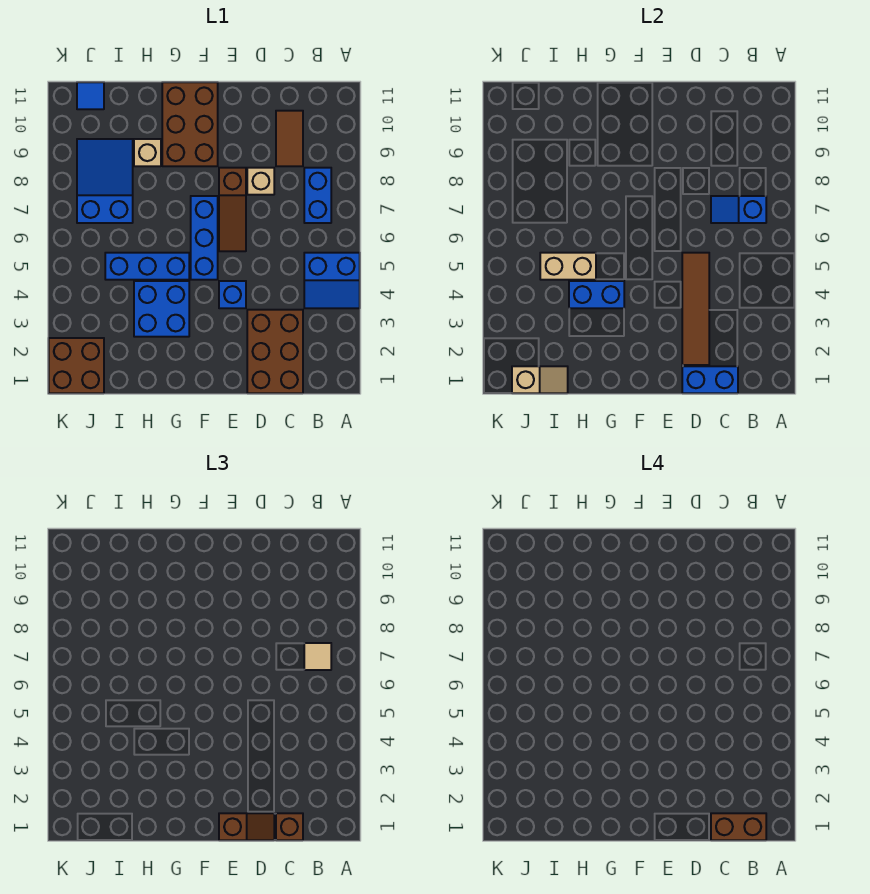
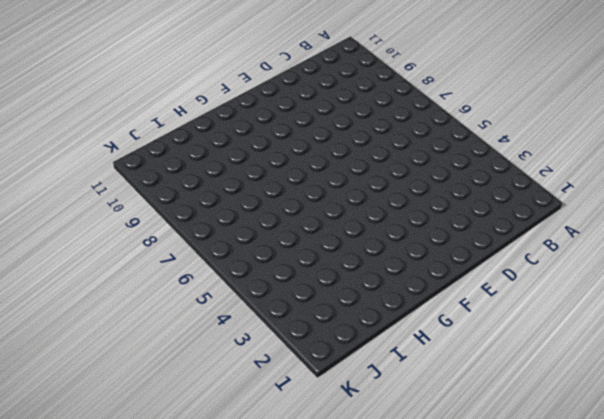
none -> blue 2x2 slope [304,253,360,308]
none -> blue 1x2 brick [304,168,331,223]
none -> brown 2x3 brick [247,310,303,393]

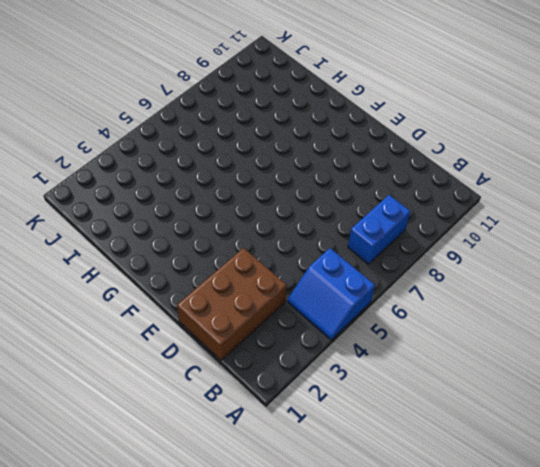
none -> brown 1x2 tile [276,111,303,166]
none -> tan 1x1 brick [247,168,274,195]
none -> blue 1x1 brick [219,281,246,308]

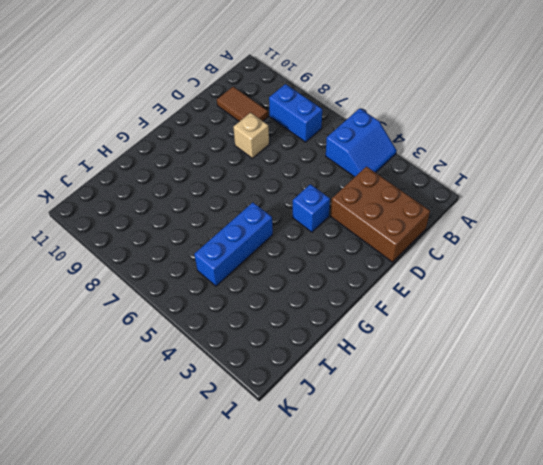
none -> brown 1x3 slope [219,168,246,251]
none -> blue 1x3 brick [191,196,218,280]
none -> brown 2x3 brick [162,82,218,166]

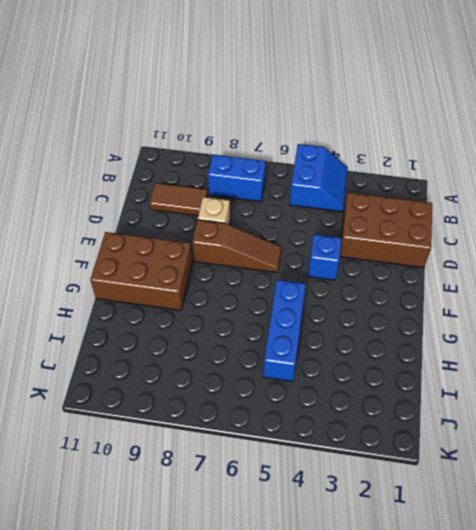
none -> blue 1x3 brick [191,196,218,280]
none -> blue 2x2 brick [134,281,189,337]
none -> tan 1x1 brick [134,139,161,166]

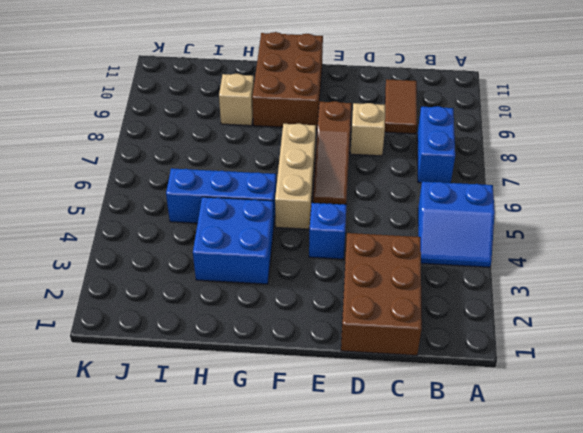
tan 1x3 brick [275,123,316,229] -> blue 1x3 brick [191,196,218,280]
none -> blue 2x3 slope [77,139,133,223]
none -> brown 2x2 brick [49,338,104,393]
none -> blue 1x1 tile [77,82,104,109]

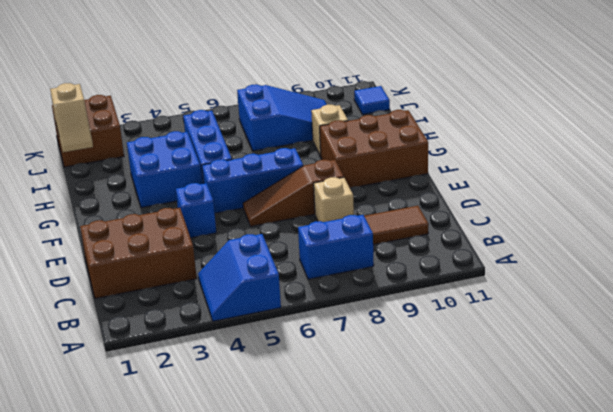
none -> blue 1x2 slope [711,196,766,223]
none -> blue 1x2 brick [682,366,738,393]
none -> brown 1x4 tile [682,253,709,365]

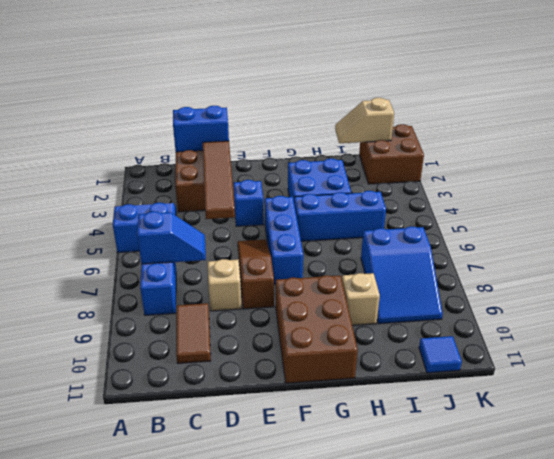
none -> blue 1x2 brick [569,281,624,308]
none -> tan 1x2 brick [540,253,596,280]
none -> tan 1x1 tile [304,643,331,670]

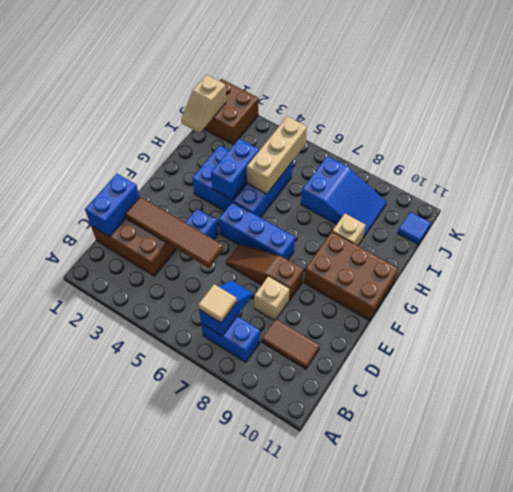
tan 1x3 brick [247,116,307,194] -> tan 1x2 brick [540,253,596,280]
none -> blue 2x2 slope [304,253,360,308]
none -> brown 1x1 brick [276,813,303,840]
none -> brown 1x2 slope [219,813,274,840]

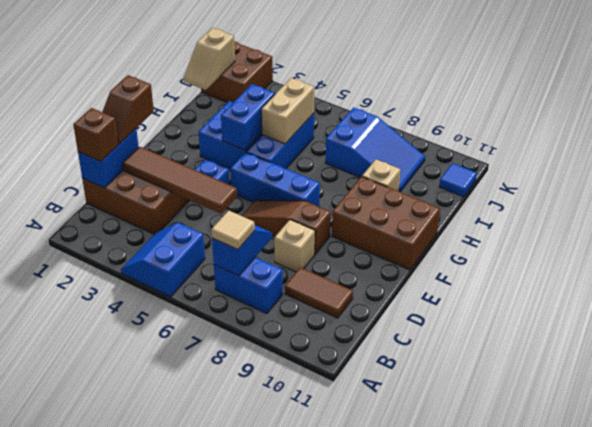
none -> brown 1x2 brick [711,813,766,840]

